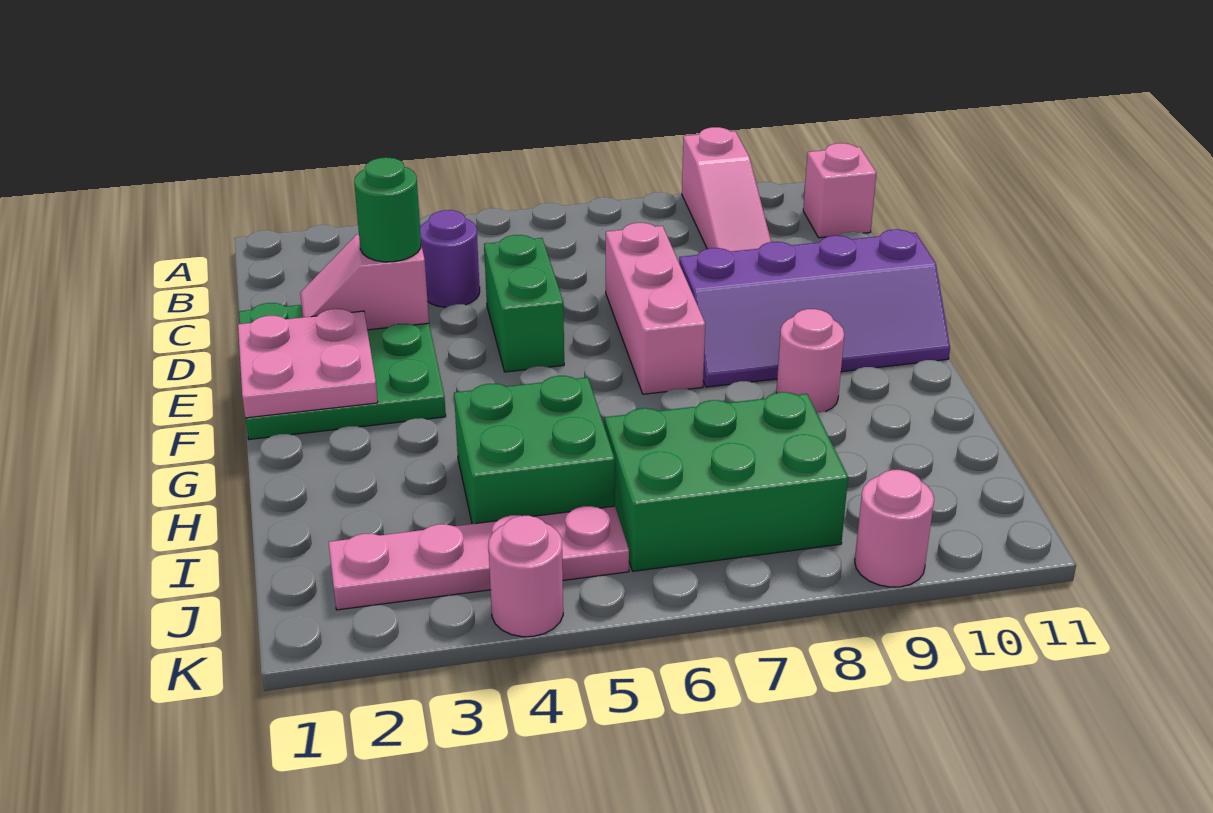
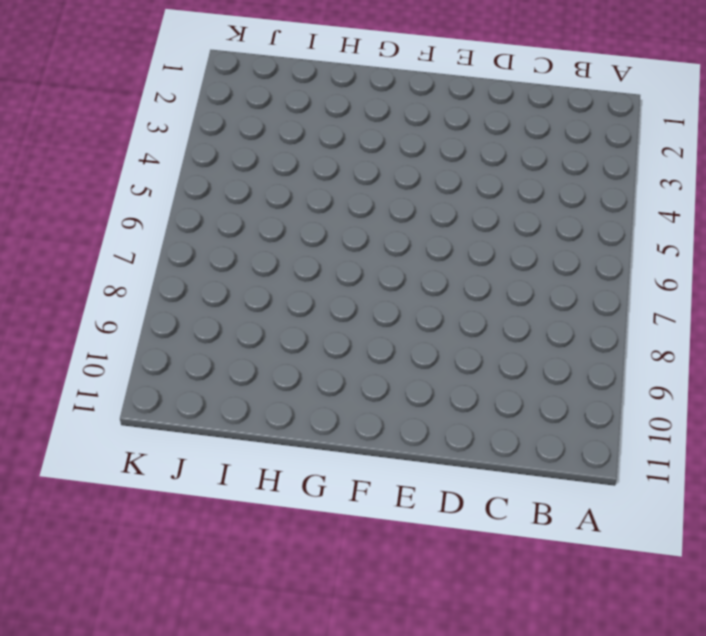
none -> pink 1x3 slope [682,127,771,252]
none -> pink 1x1 brick [803,143,876,238]
none -> purple 1x1 round brick [420,210,480,308]

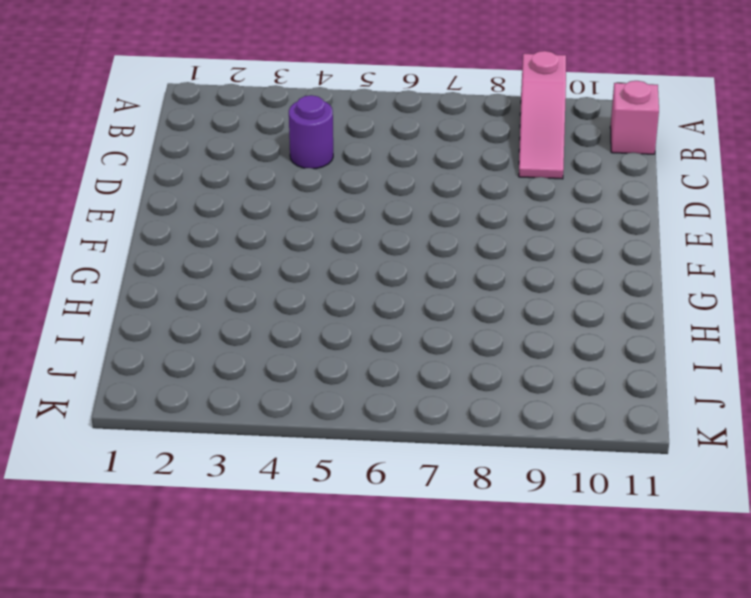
none -> green 3x3 plate [239,303,446,439]
none -> green 1x2 brick [484,235,564,372]
none -> pink 1x3 brick [606,223,705,394]

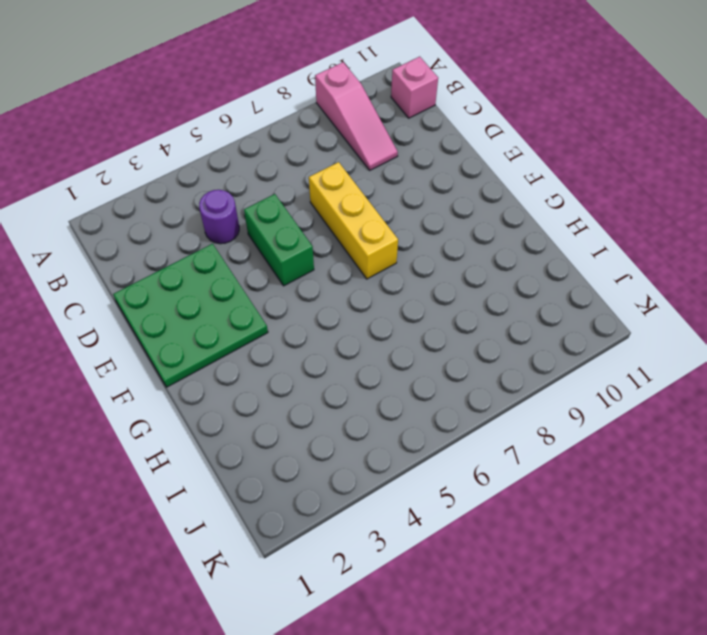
yellow 1x3 brick [309,162,398,279] -> pink 1x3 brick [606,223,705,394]
none -> purple 2x4 slope [679,229,950,387]
none -> pink 1x1 round brick [776,309,844,413]
none -> green 2x2 brick [454,376,615,524]

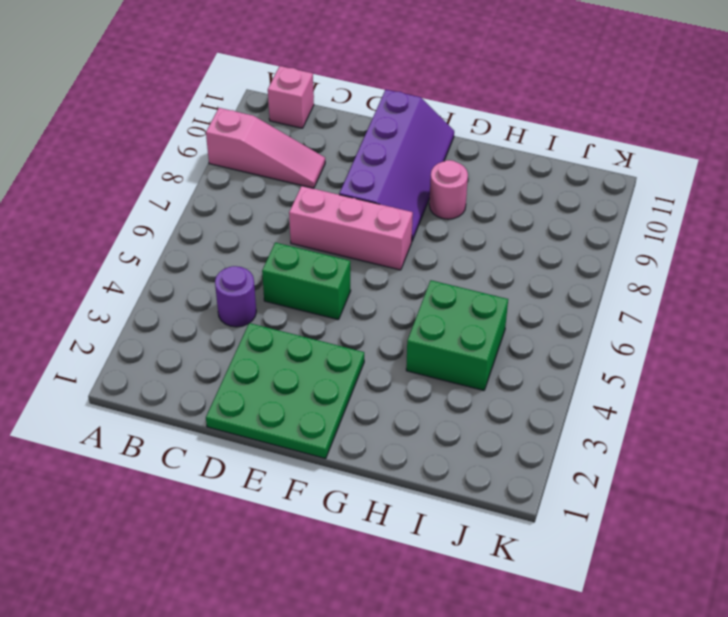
none -> green 2x3 brick [605,392,848,571]
none -> pink 1x4 plate [329,506,629,610]
none -> pink 1x1 round brick [489,516,563,637]

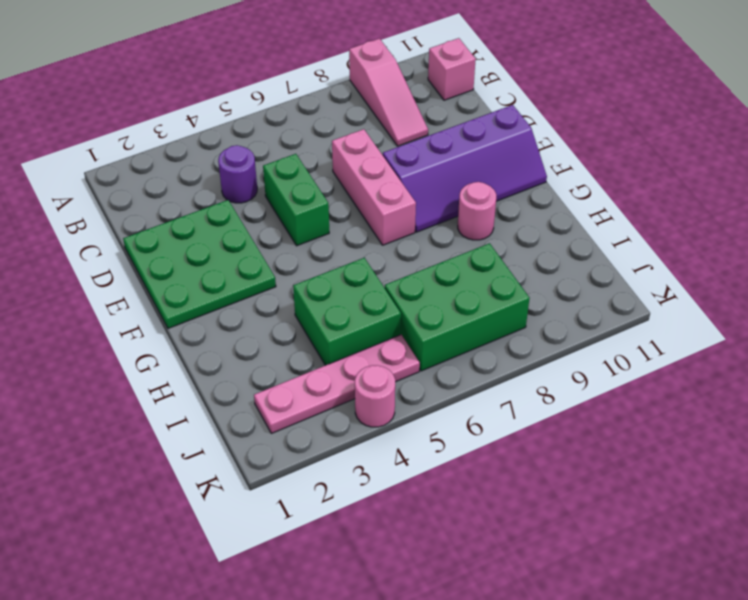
none -> pink 1x1 round brick [855,470,934,587]
none -> pink 1x2 slope [300,234,429,330]
none -> pink 2x2 plate [238,309,378,418]

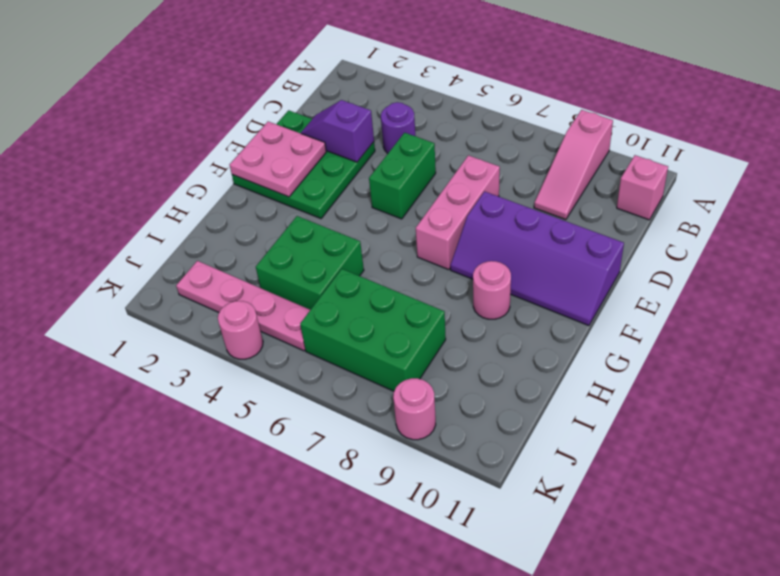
purple 1x2 slope [301,100,374,162] -> pink 1x2 slope [300,234,429,330]
none -> green 1x1 round brick [354,158,421,262]

